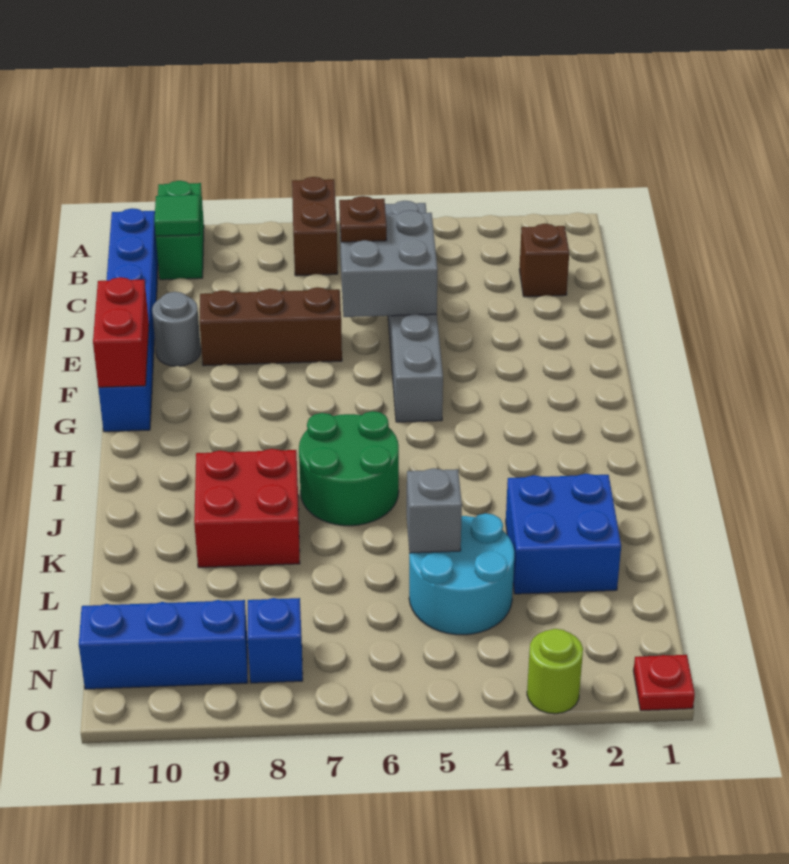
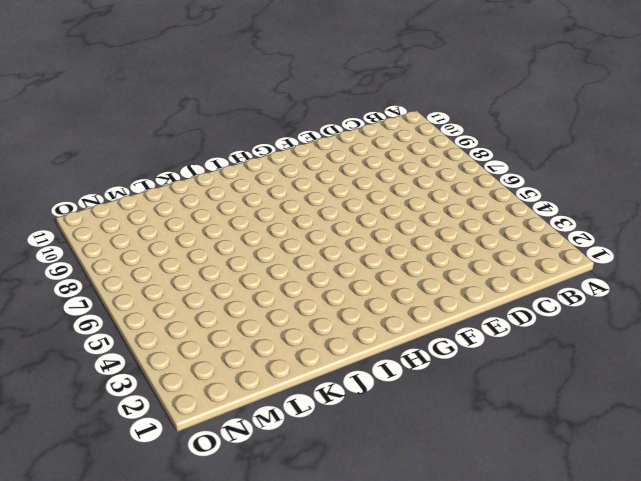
none -> brown 1x2 brick [292,177,338,276]
none -> green 1x2 brick [156,181,204,280]
none -> grey 1x6 brick [385,201,443,422]

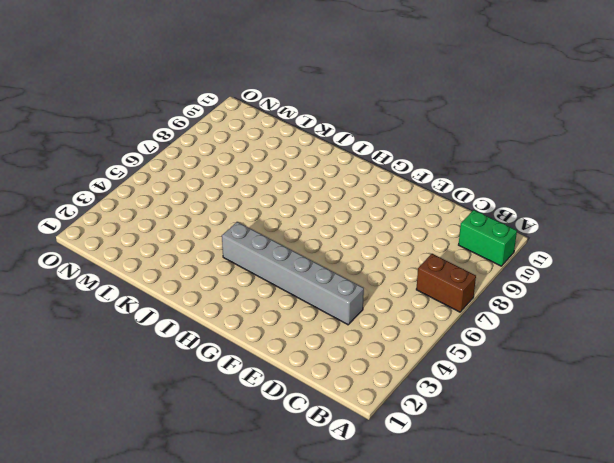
grey 1x6 brick [222,222,364,325] -> grey 1x6 brick moved to [385,201,443,422]
none -> blue 1x6 brick [98,208,158,432]
none -> brown 1x1 brick [519,224,569,297]
none -> brown 1x3 brick [199,287,342,366]

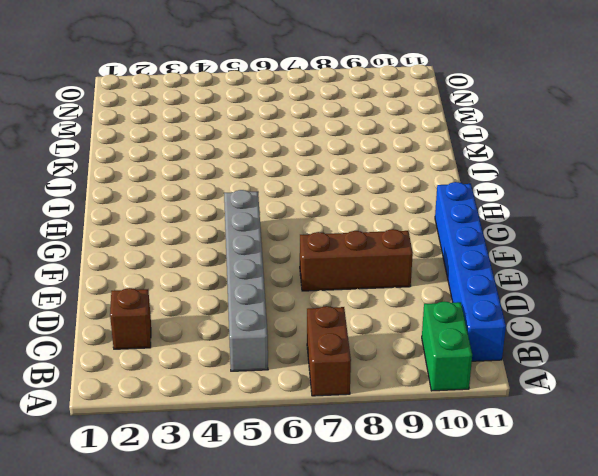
none -> grey 1x1 round brick [152,292,201,366]
none -> green 2x2 round brick [299,411,399,526]
none -> red 2x2 brick [194,449,300,567]

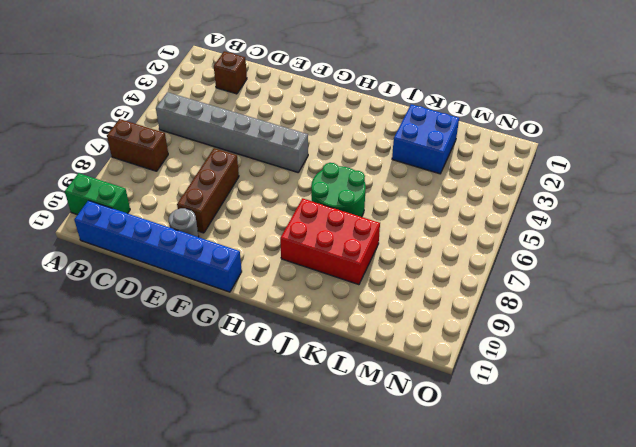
red 2x3 brick [280,198,380,285] -> red 2x2 brick [194,449,300,567]
none -> cyan 2x2 round brick [409,513,514,635]
none -> blue 1x1 brick [248,598,303,683]
none -> blue 1x3 brick [79,600,248,689]

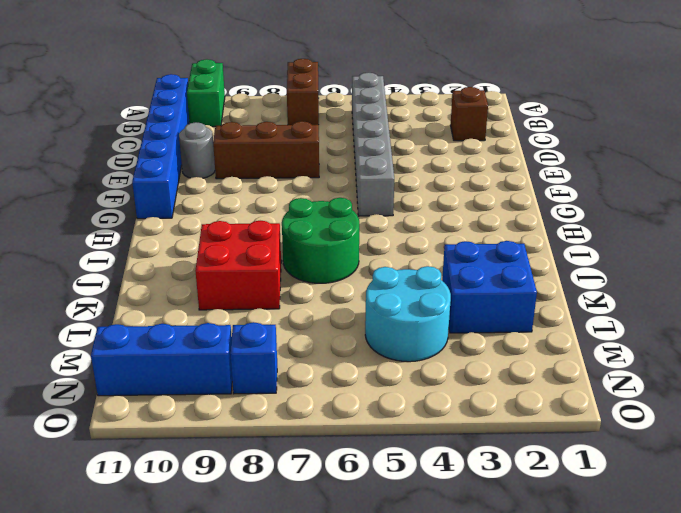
none -> red 1x1 plate [633,655,695,711]
none -> lime 1x1 round brick [527,629,583,714]
none -> green 1x1 tile [154,195,200,236]

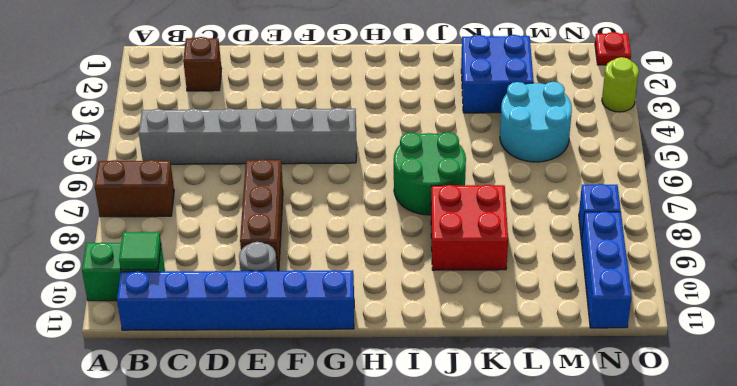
none -> grey 2x2 brick [340,210,438,317]
none -> red 1x2 brick [93,277,149,387]
none -> grey 1x1 brick [407,468,462,553]

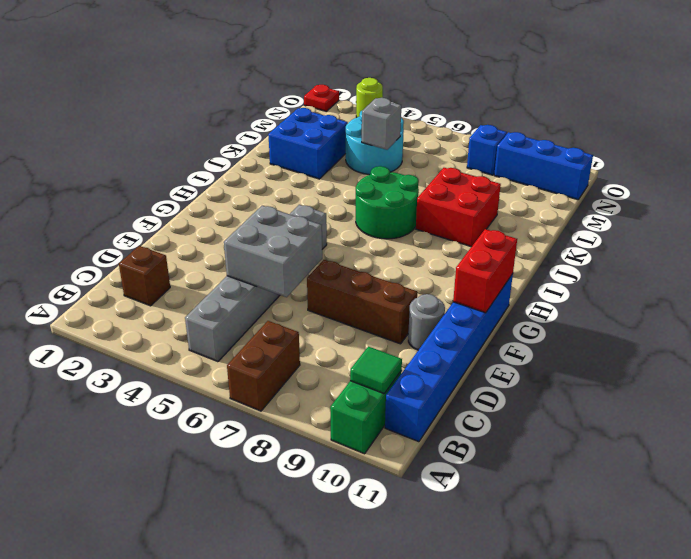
none -> brown 1x1 plate [339,196,387,242]

